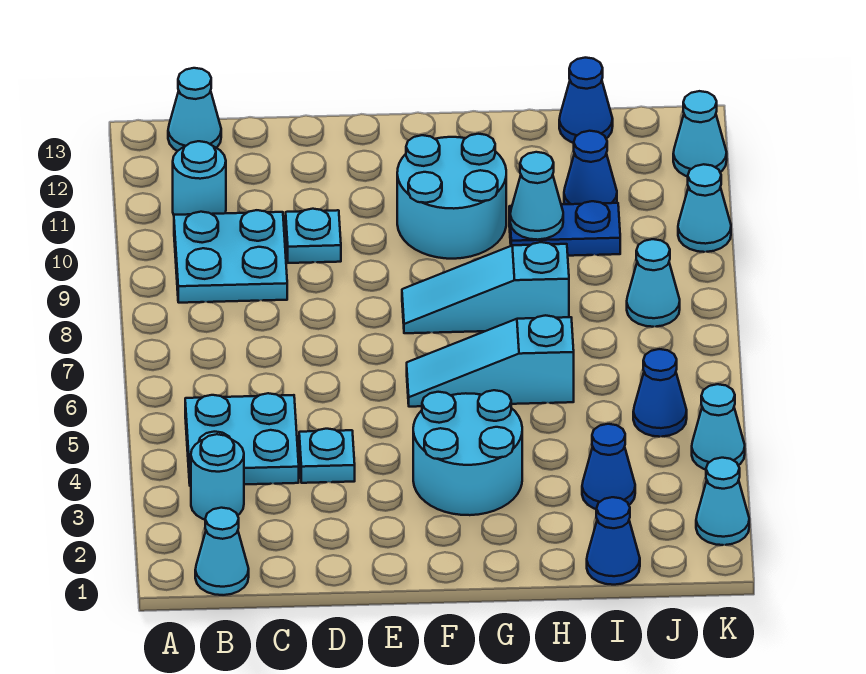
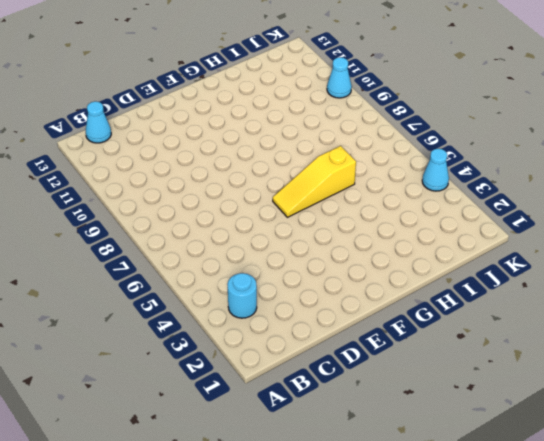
yellow 1x3 slope [273,146,356,217] -> cyan 1x3 slope [407,315,574,407]
none -> cyan 1x1 cone [195,508,249,595]
none -> cyan 2x2 plate [185,393,299,486]
none -> cyan 2x2 plate [174,210,287,303]

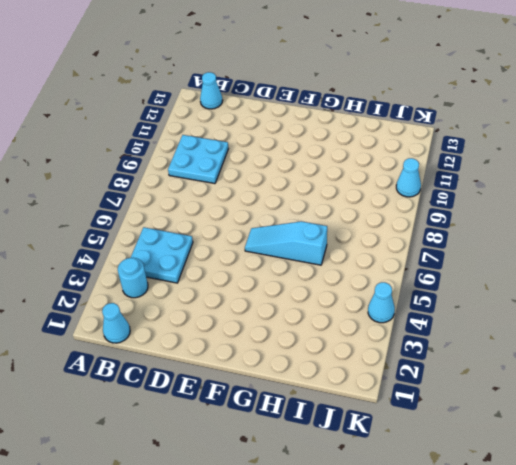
none -> cyan 1x1 round brick [173,141,226,215]
none -> cyan 1x1 plate [299,429,355,483]
none -> cyan 1x1 plate [286,209,341,263]

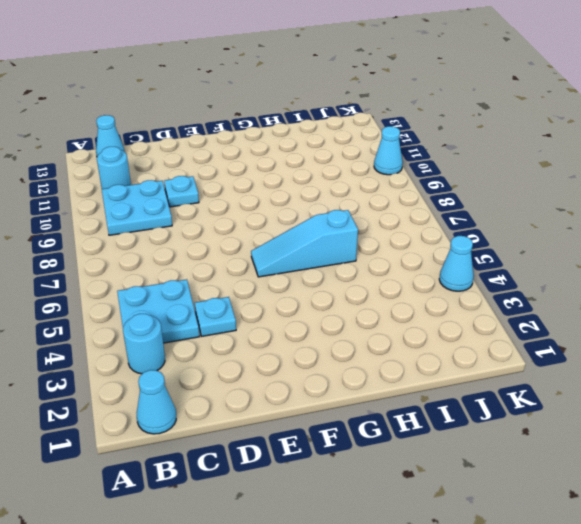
none -> cyan 2x2 round brick [413,390,522,515]
none -> cyan 1x3 slope [402,242,569,333]
none -> cyan 2x2 round brick [397,134,506,259]

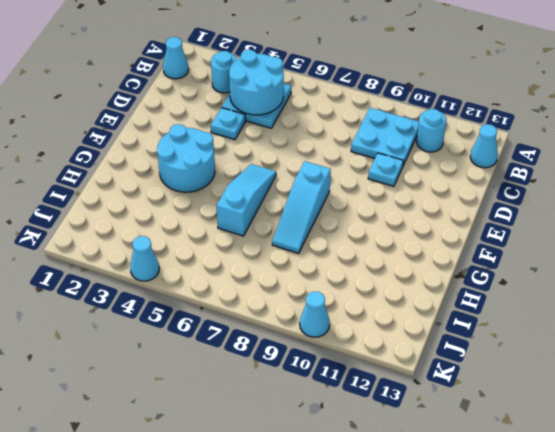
cyan 2x2 round brick [229,50,284,115] -> cyan 2x2 round brick moved to [397,134,506,259]
cyan 1x3 slope [272,161,331,253] -> cyan 1x3 slope turned to [402,242,569,333]
none -> blue 1x2 plate [509,201,620,256]
none -> blue 1x1 cone [587,497,640,585]
none -> blue 1x1 cone [582,424,635,509]

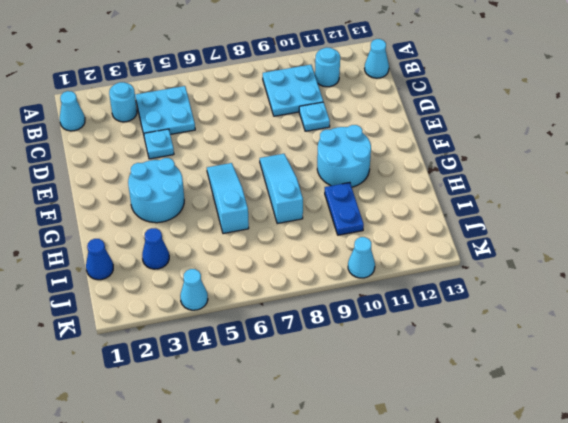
none -> blue 1x1 cone [564,131,617,204]
none -> blue 1x1 cone [559,58,613,143]
none -> blue 1x1 cone [633,349,687,437]

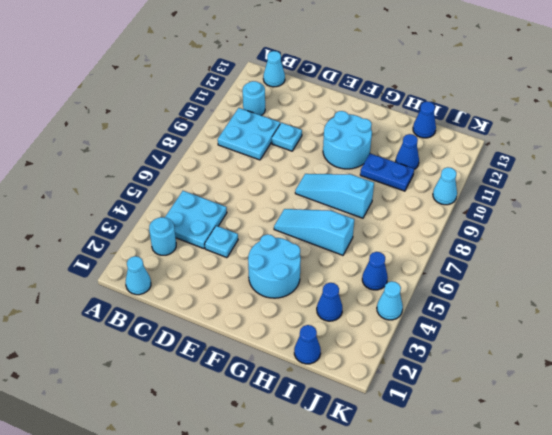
none -> cyan 1x1 cone [627,239,680,327]
none -> cyan 1x1 cone [696,458,749,545]
none -> cyan 1x1 cone [673,91,727,176]

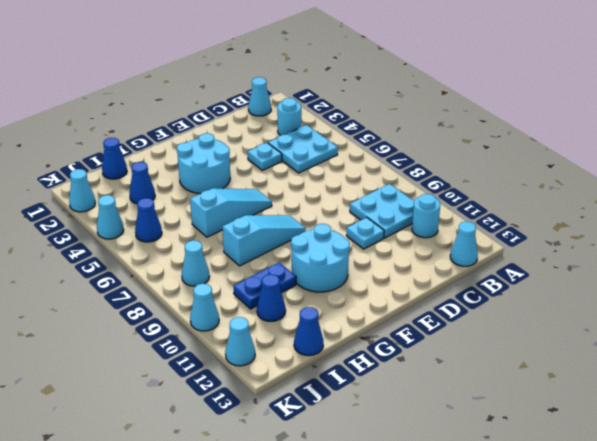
none -> cyan 1x1 cone [510,152,563,240]

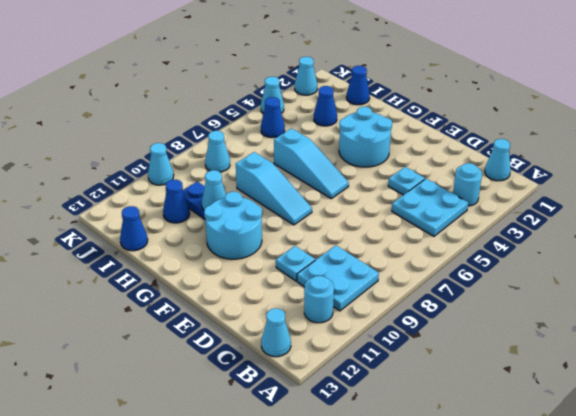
none -> cyan 1x1 cone [673,91,727,176]

